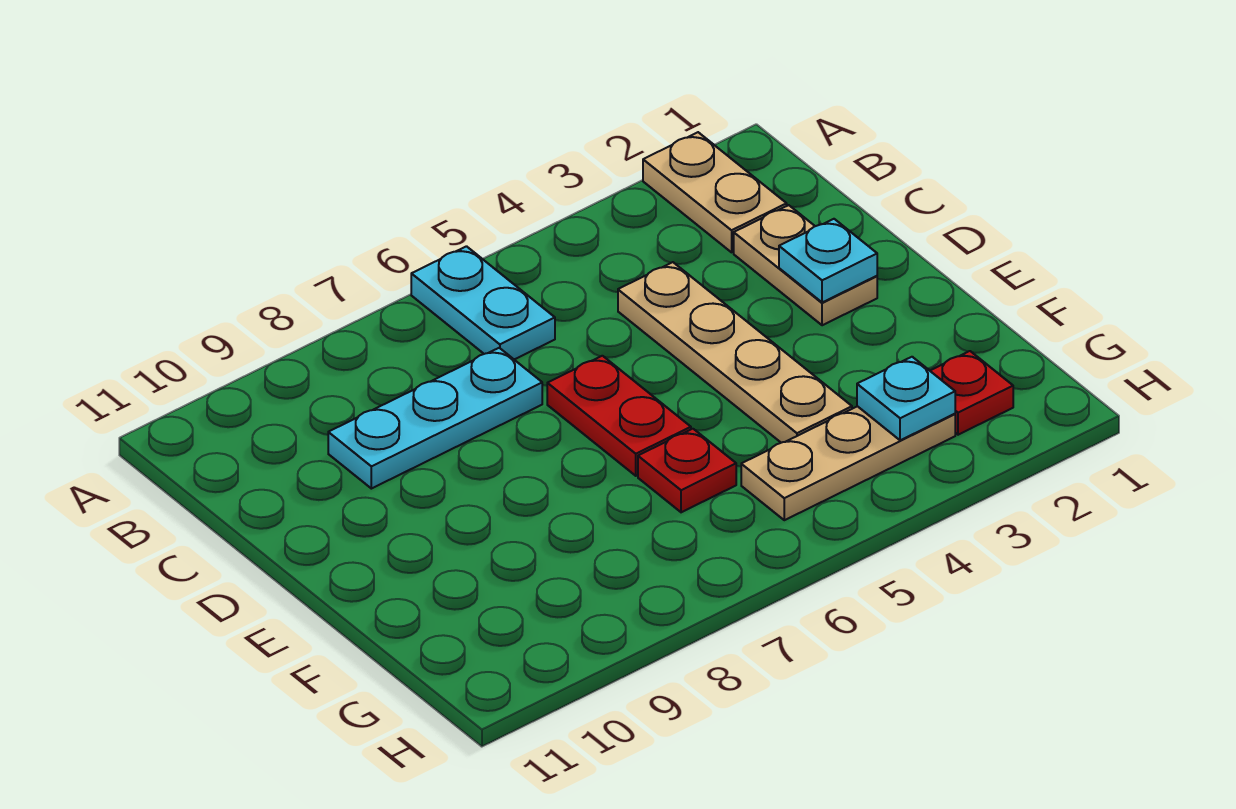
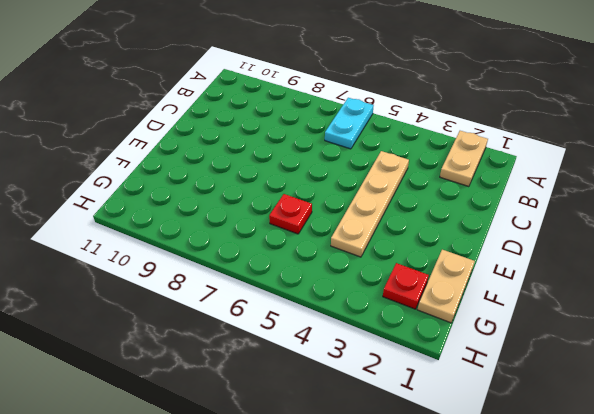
tan 1x2 plate [417,250,475,323] -> tan 1x2 plate moved to [734,205,877,325]
none -> cyan 1x3 plate [328,348,542,489]
none -> red 1x2 plate [547,356,691,476]

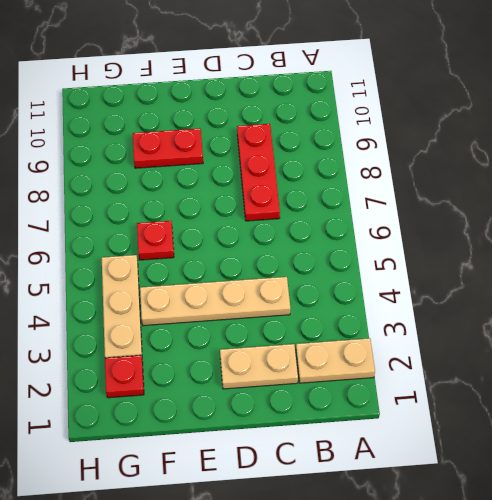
red 1x3 plate [237,124,280,221] -> cyan 1x3 plate [328,348,542,489]
red 1x2 plate [133,128,203,168] -> red 1x2 plate moved to [547,356,691,476]
none -> cyan 1x2 plate [411,246,555,359]
none -> cyan 1x1 plate [779,219,877,302]

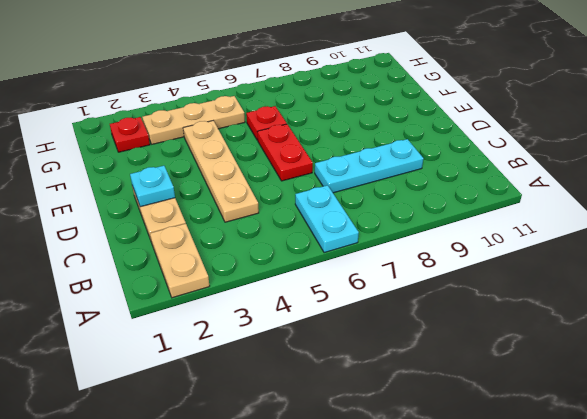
none -> cyan 1x1 plate [857,357,955,440]

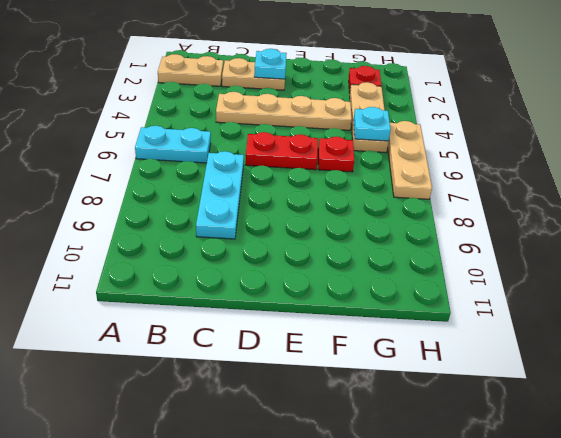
cyan 1x1 plate [353,107,391,141] -> cyan 1x1 plate moved to [857,357,955,440]
tan 1x3 plate [388,121,432,199] -> none

